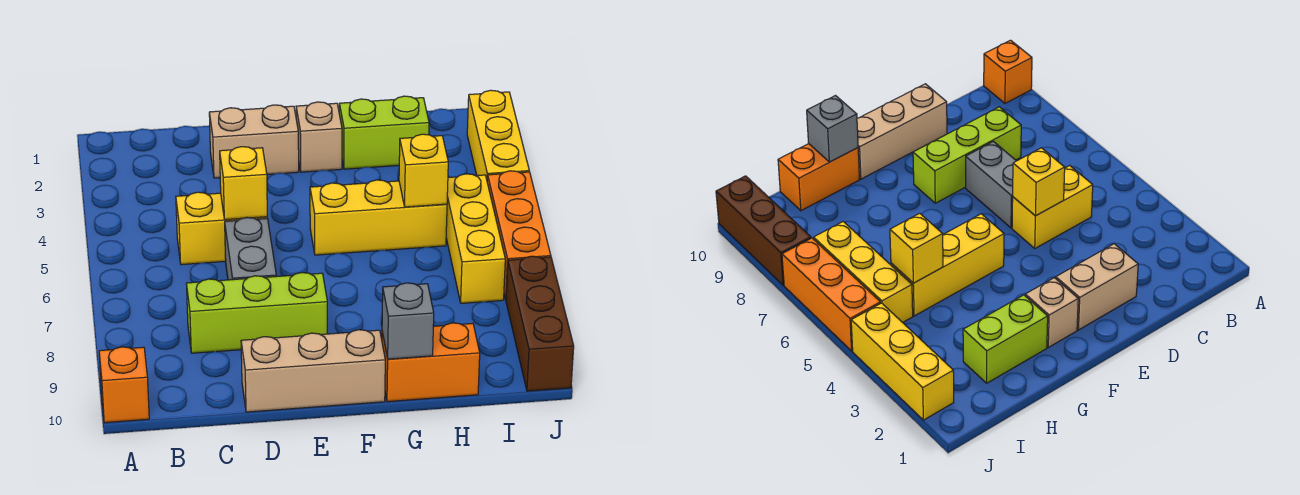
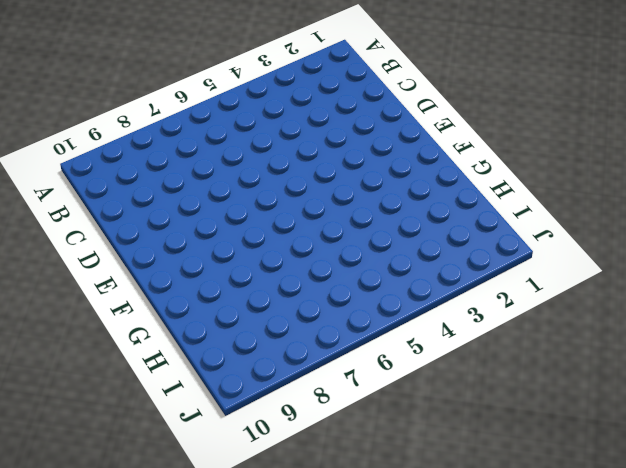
none -> orange 1x1 brick [99,347,149,423]
none -> yellow 1x2 brick [176,192,267,265]
none -> lime 1x3 brick [186,273,327,353]

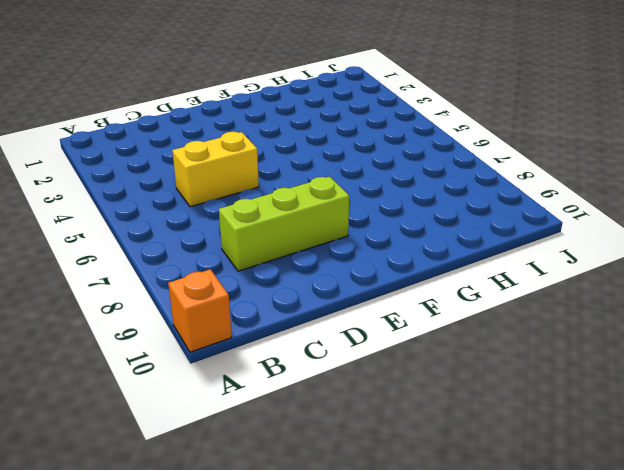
none -> tan 1x2 brick [209,105,299,178]
none -> grey 1x2 brick [225,218,276,280]
none -> tan 1x3 brick [241,330,385,412]

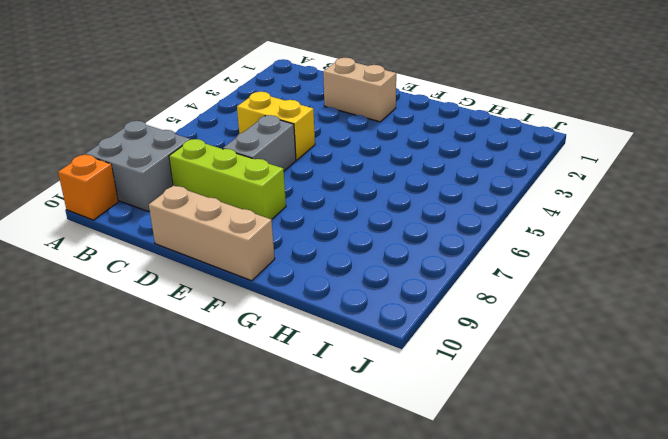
grey 2x2 brick [85,121,190,212] -> none
none -> tan 1x1 brick [296,102,342,172]
none -> yellow 1x3 brick [310,180,447,255]
none -> lime 1x2 brick [339,96,429,169]

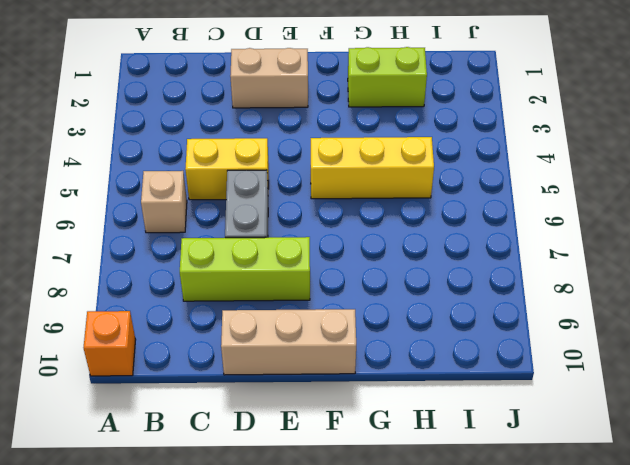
tan 1x1 brick [141,171,187,233] -> tan 1x1 brick moved to [296,102,342,172]
none -> orange 1x2 brick [382,323,480,402]
none -> yellow 1x3 brick [446,174,505,303]
none -> yellow 1x3 brick [467,90,529,179]

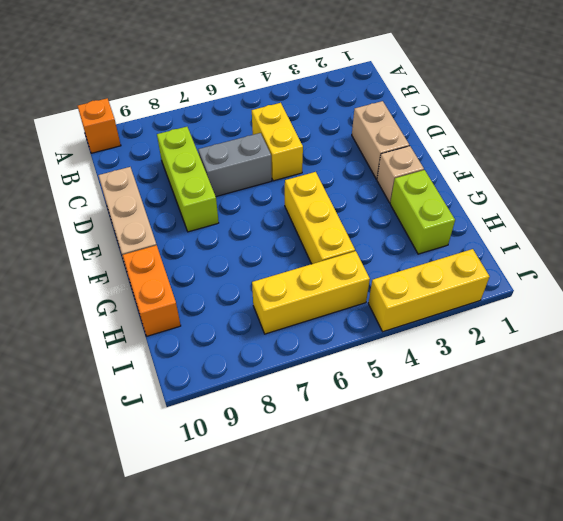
none -> orange 1x3 brick [487,171,551,299]
none -> brown 1x3 brick [506,256,574,391]
none -> yellow 1x1 brick [220,147,267,220]

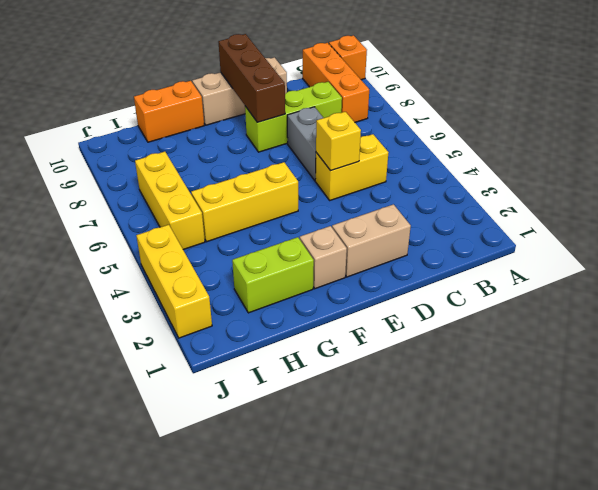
orange 1x3 brick [303,43,369,122] -> orange 1x3 brick moved to [487,171,551,299]
brown 1x3 brick [219,34,285,122] -> brown 1x3 brick moved to [506,256,574,391]
none -> grey 1x1 brick [382,283,434,359]
none -> yellow 1x1 brick [399,134,448,207]

